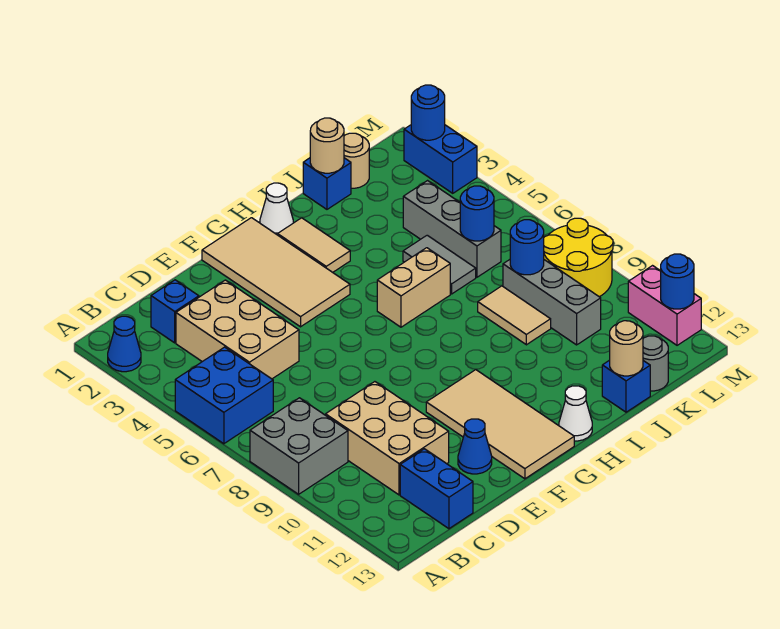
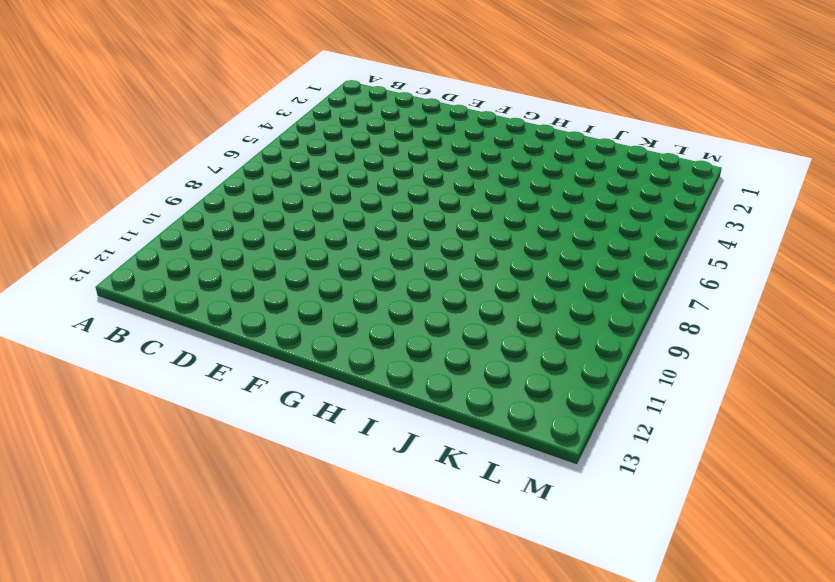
none -> blue 1x1 cone [108,316,141,372]
none -> blue 2x2 brick [175,347,273,444]
none -> grey 2x2 brick [250,398,348,494]
none -> blue 1x1 brick [151,280,199,343]

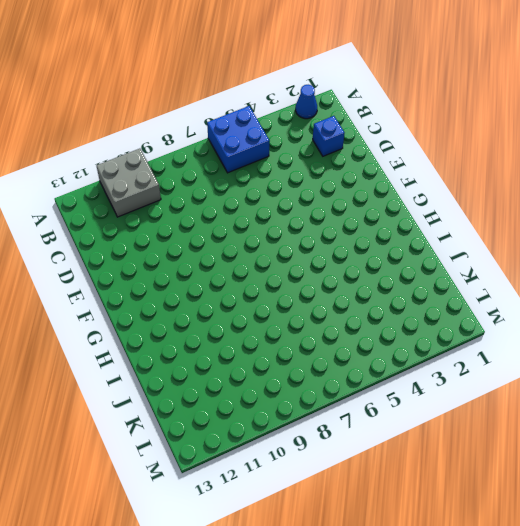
grey 2x2 brick [97,149,161,217] -> grey 2x2 brick moved to [250,398,348,494]
none -> tan 2x3 brick [176,280,299,379]
none -> tan 2x3 brick [326,382,449,495]
none -> blue 1x2 brick [400,449,473,529]
none -> blue 1x1 cone [458,419,492,474]

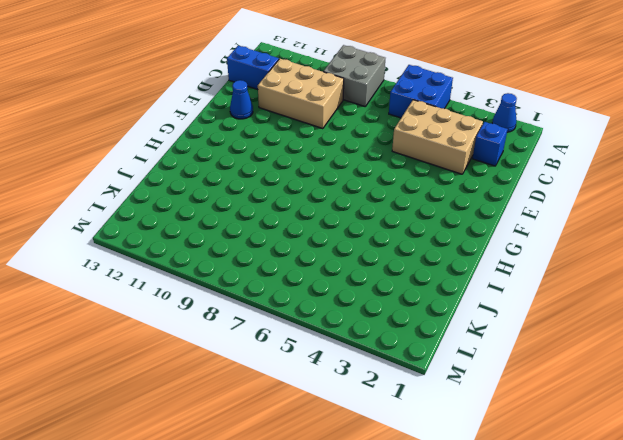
none -> tan 2x4 tile [202,218,350,327]
none -> tan 2x4 tile [426,370,574,479]
none -> white 1x1 cone [260,183,293,235]
none -> tan 1x2 tile [278,218,350,272]

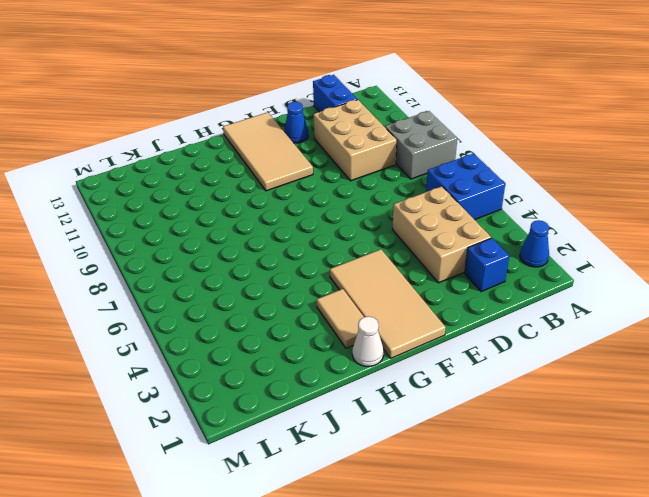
none -> tan 1x2 brick [377,248,450,327]
none -> white 1x1 cone [559,386,592,441]
none -> blue 1x1 brick [303,158,351,209]
none -> grey 1x2 tile [403,235,476,294]

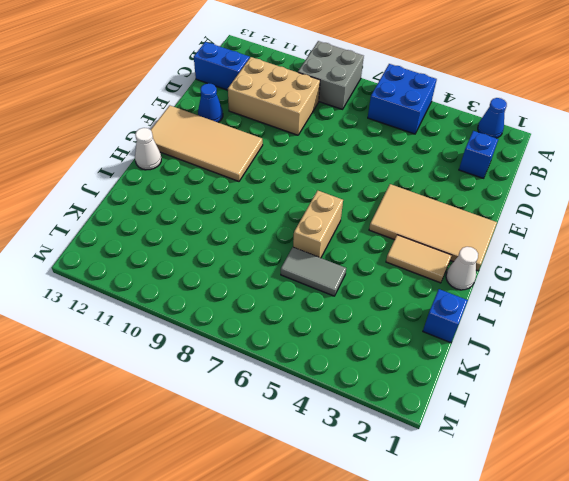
none -> tan 2x3 brick [176,280,299,379]
none -> tan 1x2 tile [478,286,551,345]
none -> blue 1x1 brick [602,360,650,412]
none -> tan 1x1 round brick [344,133,369,188]

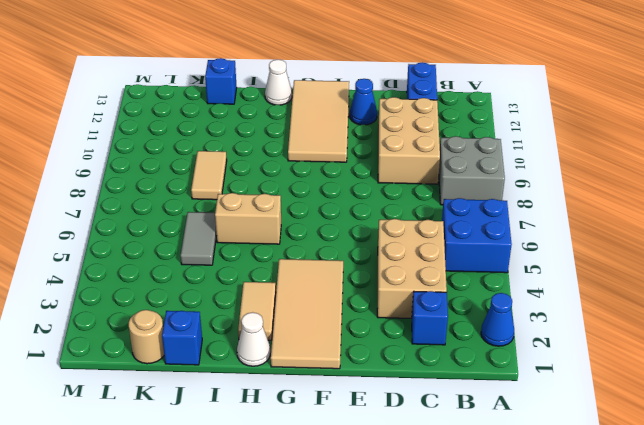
none -> grey 1x3 brick [403,181,501,277]
none -> grey 1x3 brick [503,260,601,345]
none -> grey 1x1 round brick [643,336,668,391]
none -> yellow 2x2 round brick [544,218,613,297]

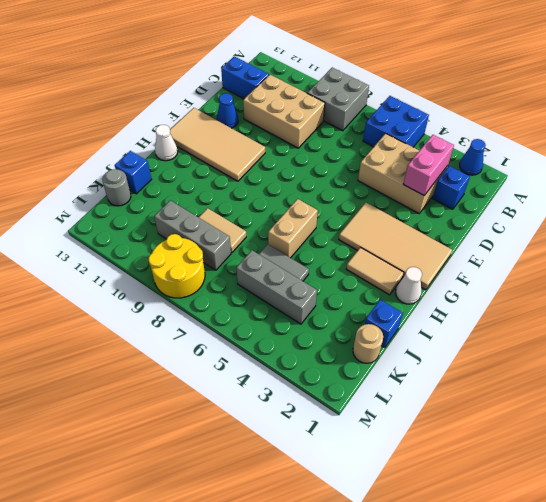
pink 1x2 brick [403,135,454,195] -> pink 1x2 brick turned to [628,266,701,345]
none -> blue 1x2 brick [404,125,477,193]
none -> tan 1x1 round brick [310,118,344,173]
none -> tan 1x1 round brick [610,321,643,376]
none -> blue 1x1 round brick [460,186,494,241]

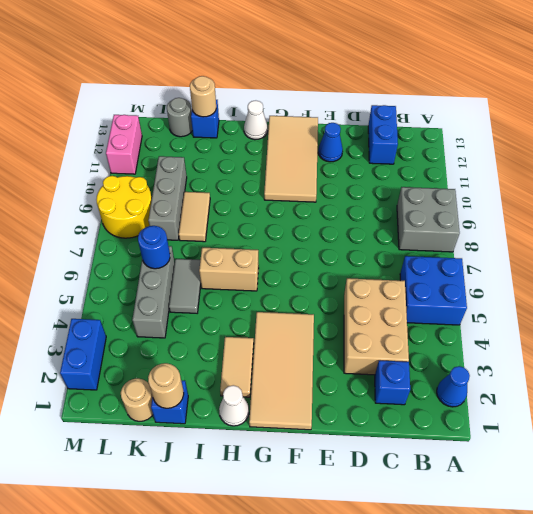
none -> tan 2x3 brick [326,382,449,495]
none -> blue 1x1 round brick [510,220,544,275]
none -> blue 1x1 round brick [411,85,445,140]
none -> blue 1x1 round brick [661,254,694,309]

